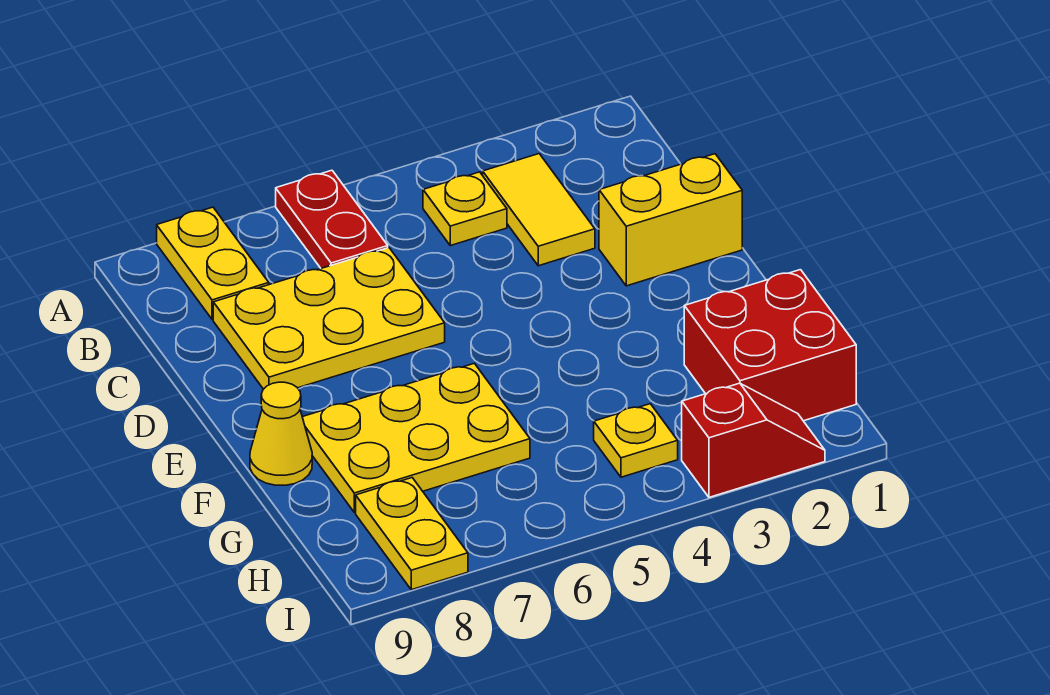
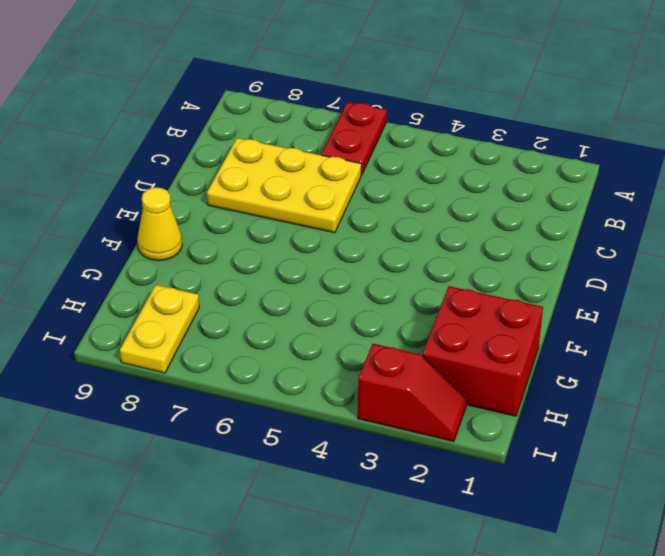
none -> yellow 1x2 plate [157,207,269,319]
none -> yellow 1x2 tile [483,154,595,266]
none -> yellow 1x1 plate [423,172,507,246]

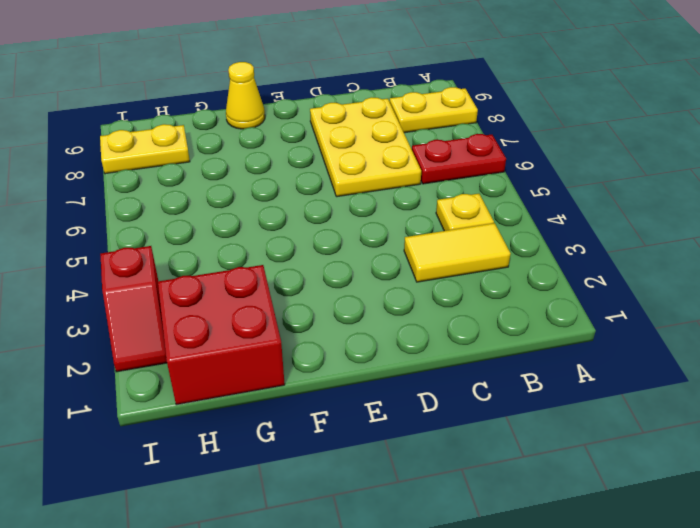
none -> yellow 1x2 brick [599,154,742,286]
none -> yellow 2x3 plate [302,363,530,512]
none -> yellow 1x1 plate [594,404,678,477]

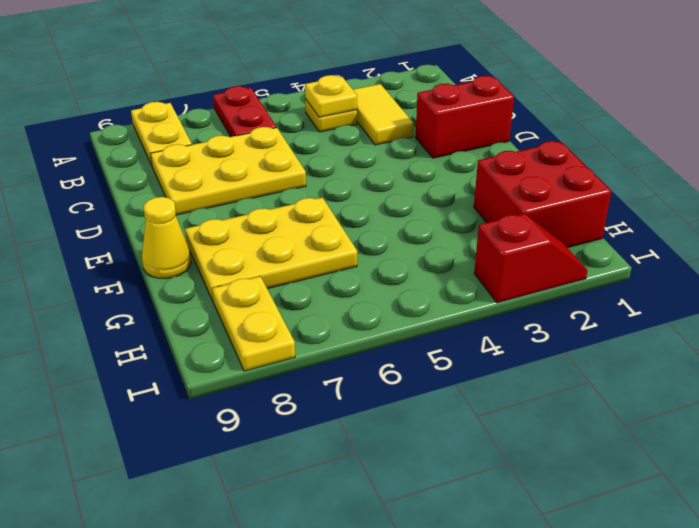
yellow 1x1 plate [305,75,357,117] -> yellow 1x1 plate moved to [594,404,678,477]
red 1x2 brick [415,76,514,158] -> yellow 1x2 brick [599,154,742,286]

